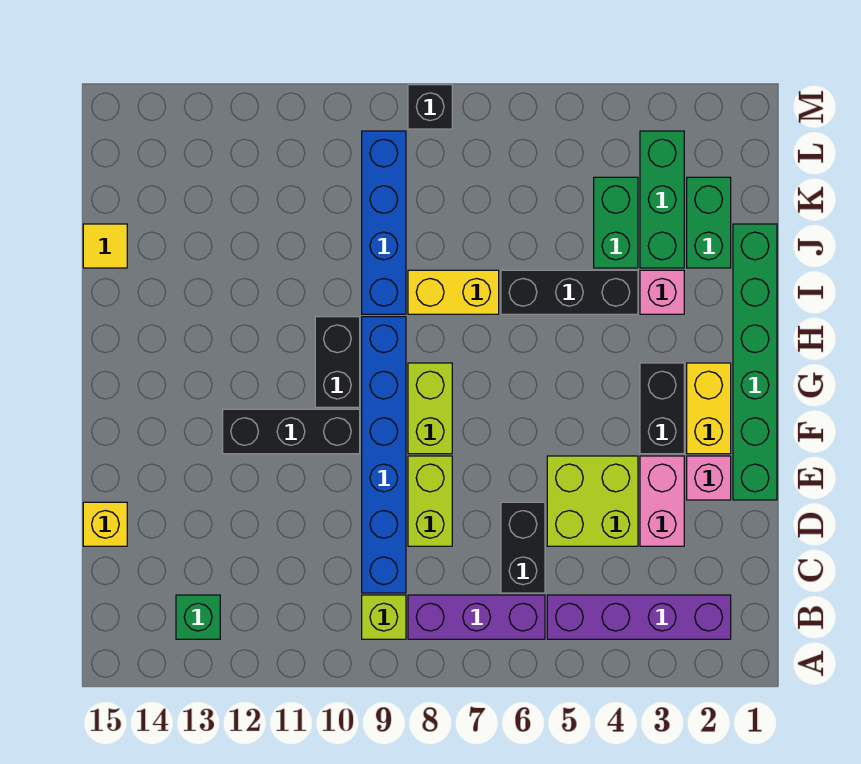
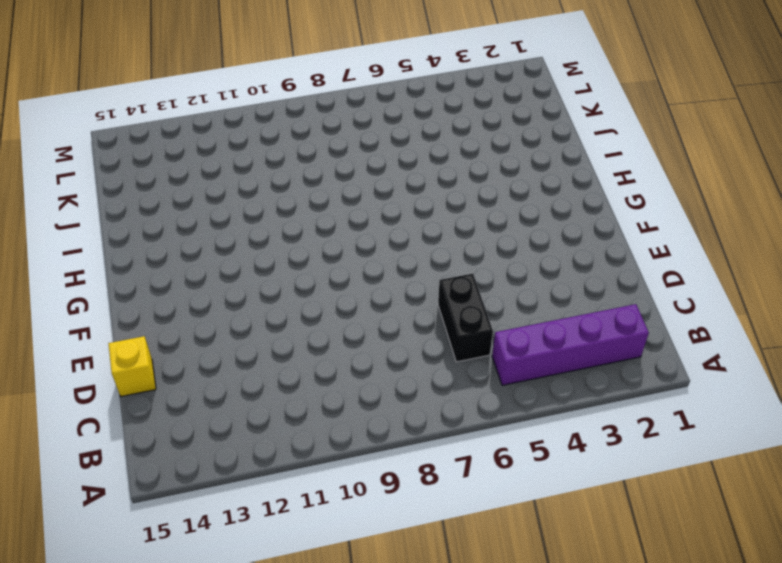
none -> purple 1x3 brick [408,595,545,639]
none -> lime 1x1 brick [362,595,406,639]
none -> green 1x1 brick [176,595,220,639]

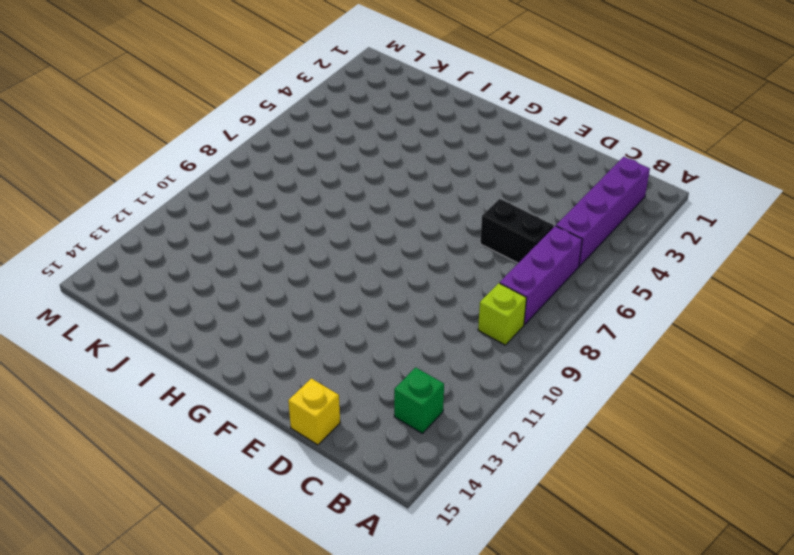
none -> blue 1x6 brick [362,317,406,593]
none -> pink 1x2 brick [640,456,684,546]
none -> lime 2x2 brick [547,456,638,546]

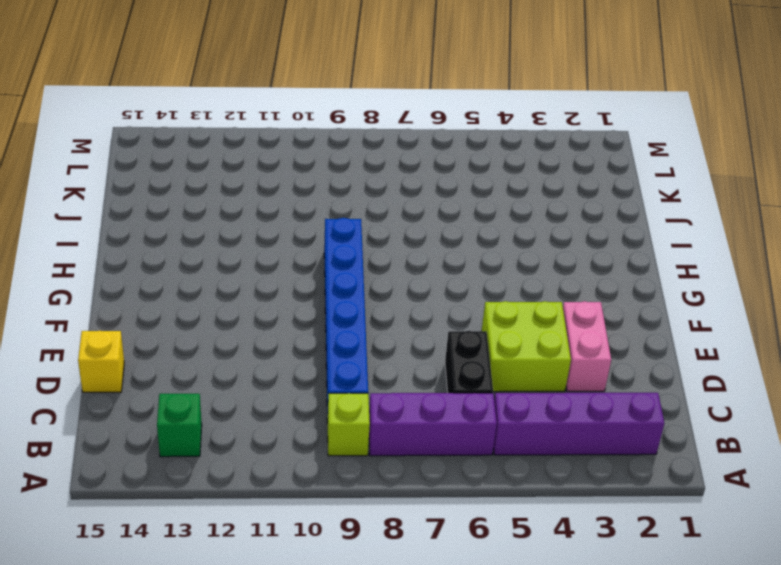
none -> lime 1x2 brick [408,456,452,546]
none -> green 1x6 brick [733,224,777,500]
none -> pink 1x1 brick [687,456,731,500]

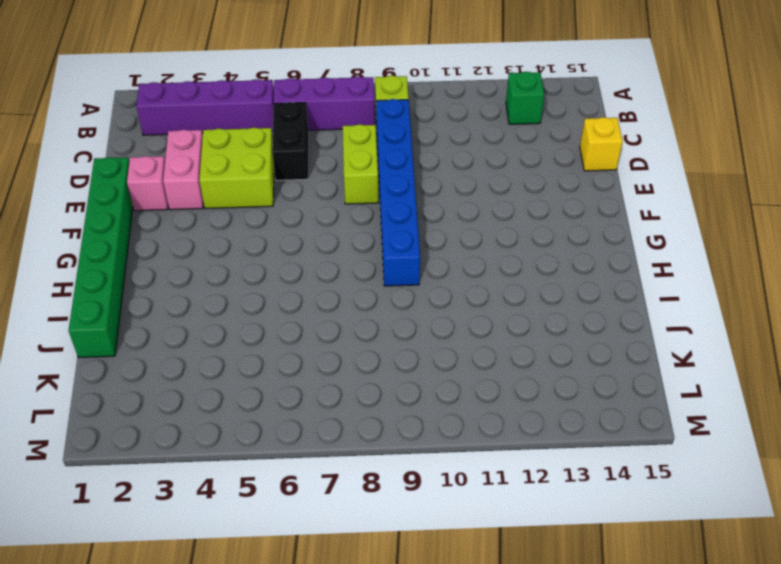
none -> yellow 1x2 brick [687,363,731,454]
none -> black 1x2 brick [640,363,684,454]
none -> lime 1x2 brick [408,363,452,454]

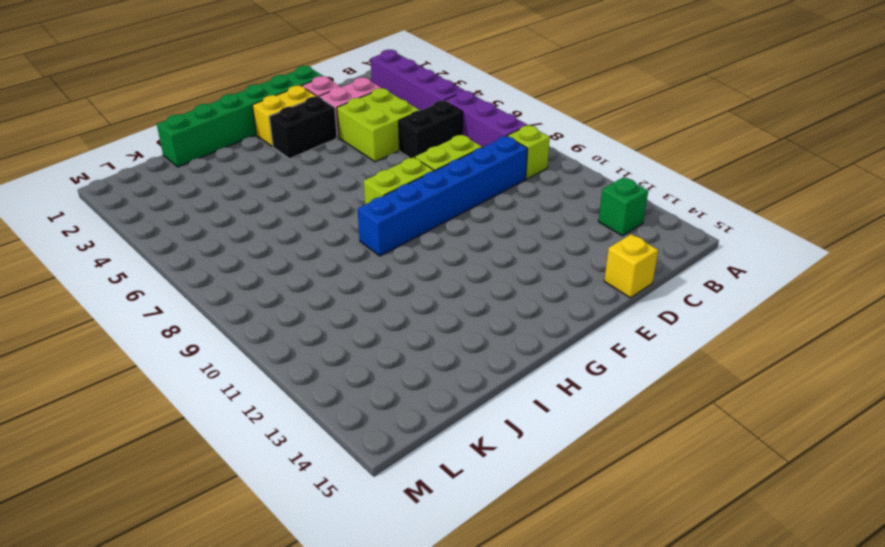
none -> black 1x3 brick [223,409,360,454]
none -> black 1x2 brick [315,317,360,407]
none -> pink 1x1 brick [640,270,684,314]

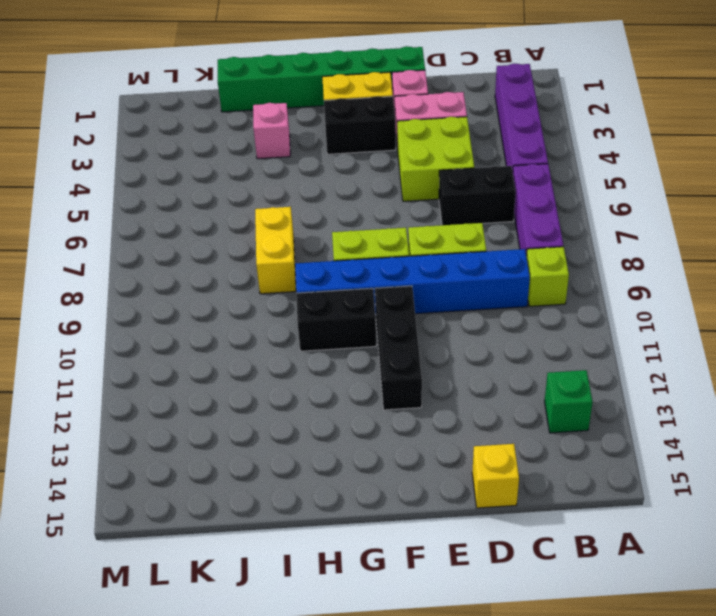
none -> black 1x3 brick [501,270,638,314]
none -> blue 1x4 brick [362,131,406,314]
none -> green 1x2 brick [687,177,731,268]

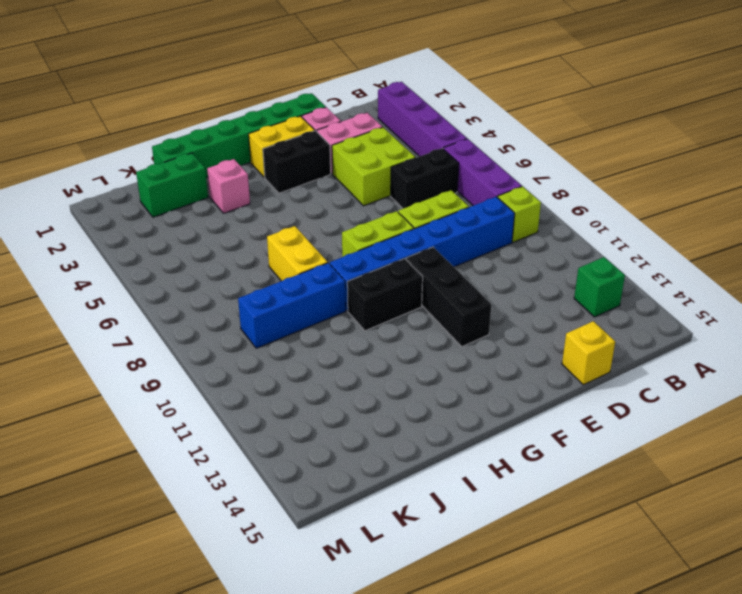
blue 1x3 brick [238,263,346,348] -> blue 1x4 brick [362,131,406,314]
none -> black 1x3 brick [501,270,638,314]
none -> green 1x3 brick [640,131,684,268]
none -> green 1x2 brick [594,177,638,268]

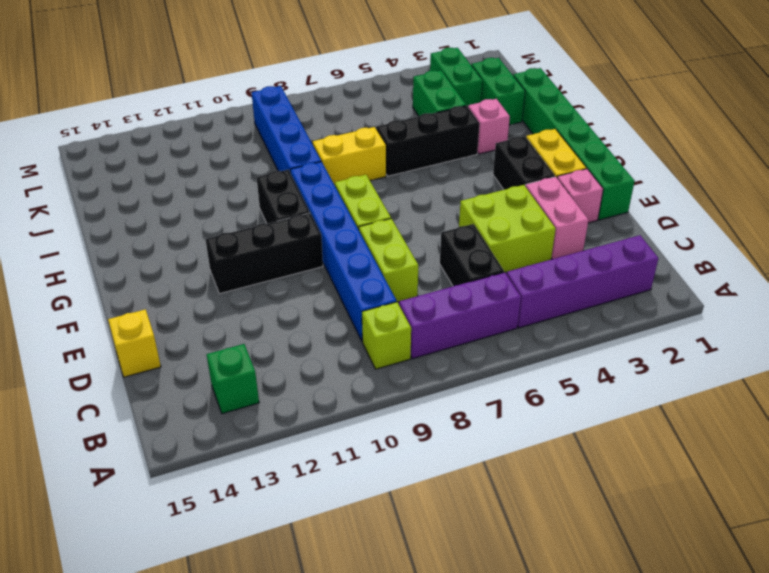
green 1x2 brick [430,48,482,107] -> green 1x3 brick [640,131,684,268]
none -> yellow 1x1 tile [83,224,127,268]
none -> black 1x1 brick [408,85,452,129]

